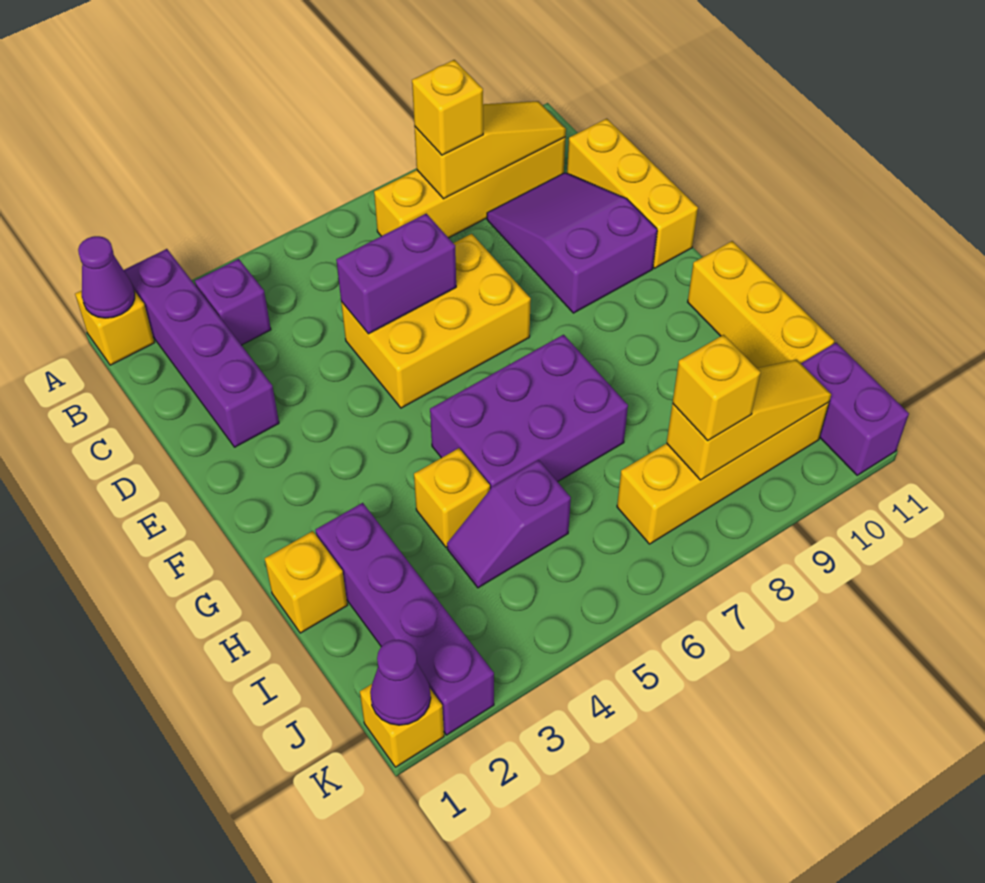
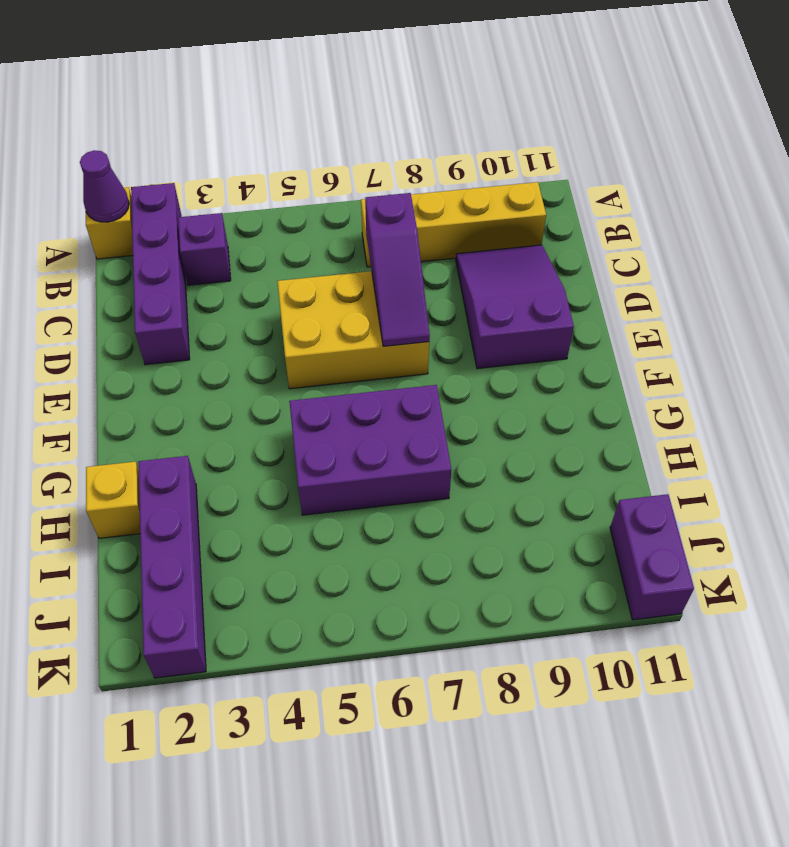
purple 1x3 slope [365,193,430,346] -> none
none -> yellow 1x3 brick [567,119,698,268]
none -> yellow 1x3 brick [688,241,834,368]
none -> yellow 1x1 brick [414,448,490,547]

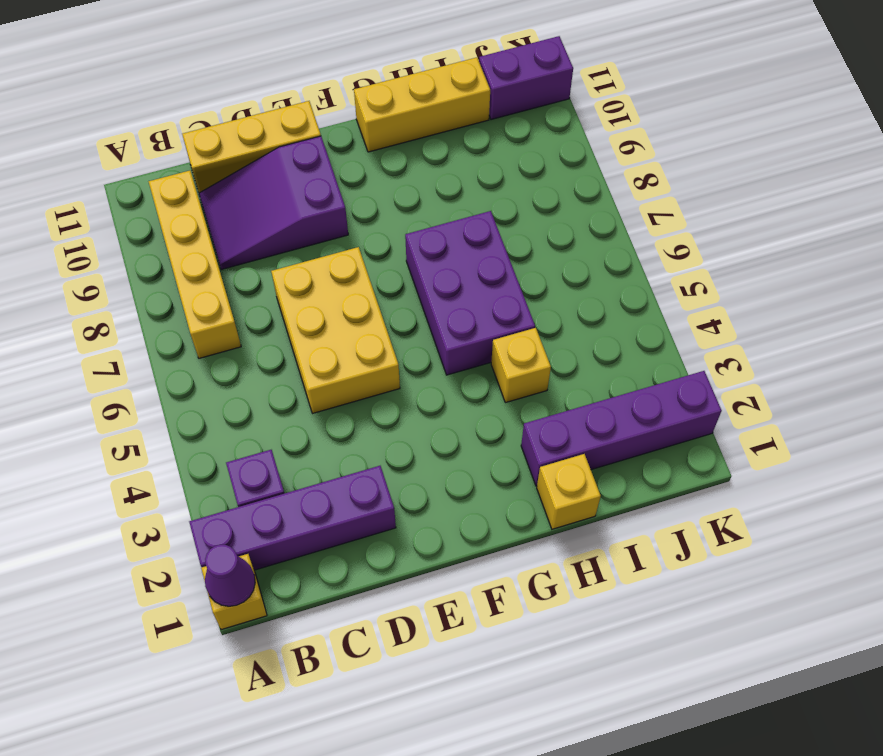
none -> purple 1x2 slope [447,460,571,588]
none -> yellow 1x4 brick [617,402,829,544]
none -> yellow 1x1 brick [360,684,444,767]

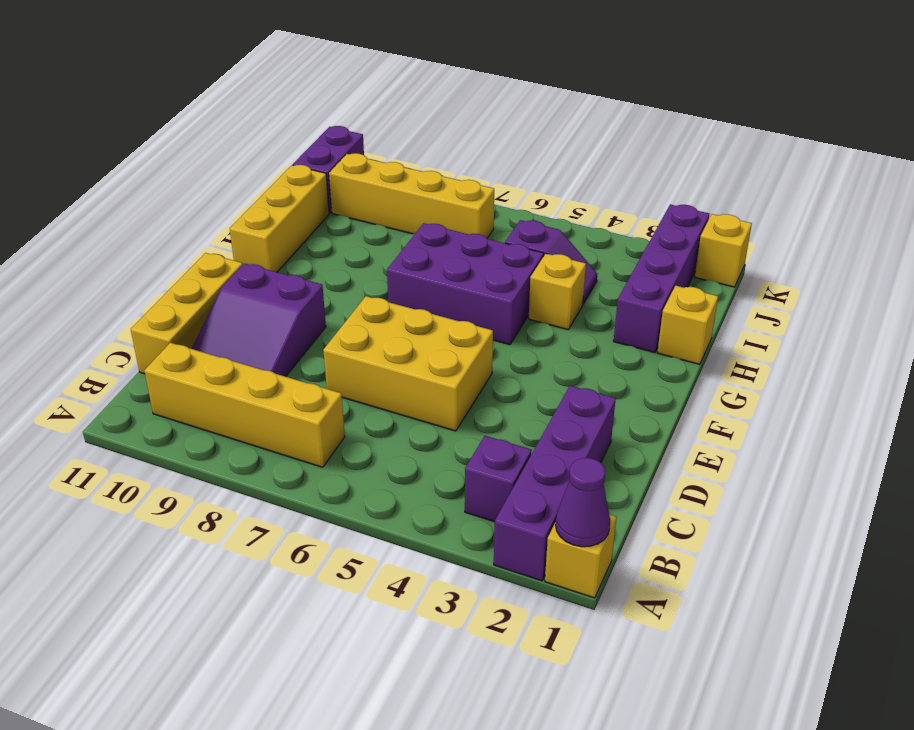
none -> yellow 1x3 slope [414,101,566,199]
none -> purple 1x2 brick [336,214,456,334]
none -> yellow 1x3 slope [667,359,831,480]

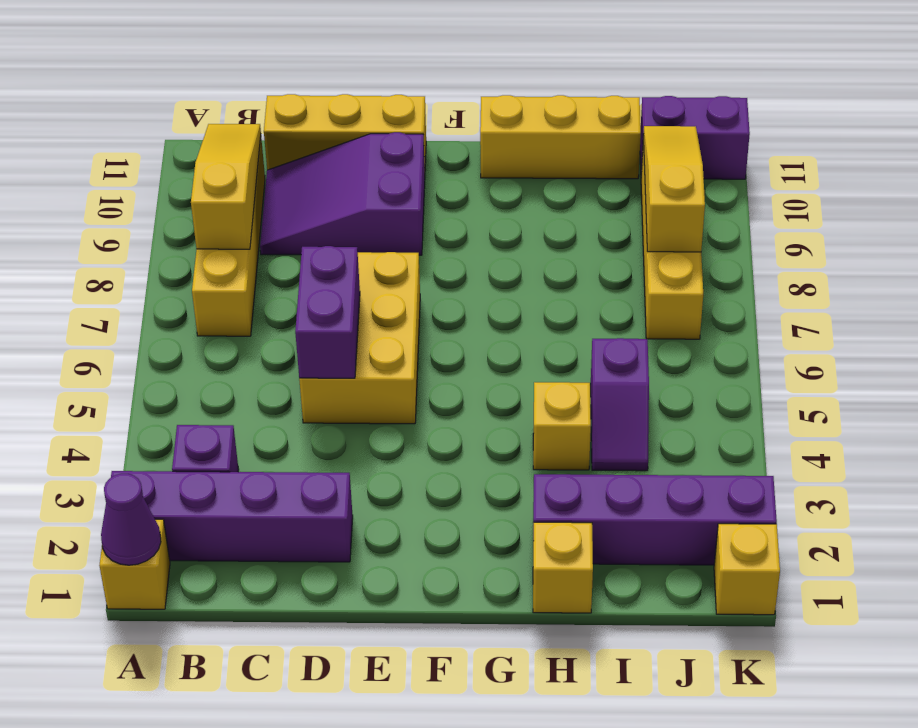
none -> purple 2x3 brick [430,335,628,489]
none -> purple 1x1 cone [370,640,431,725]
none -> yellow 1x1 brick [412,60,483,155]

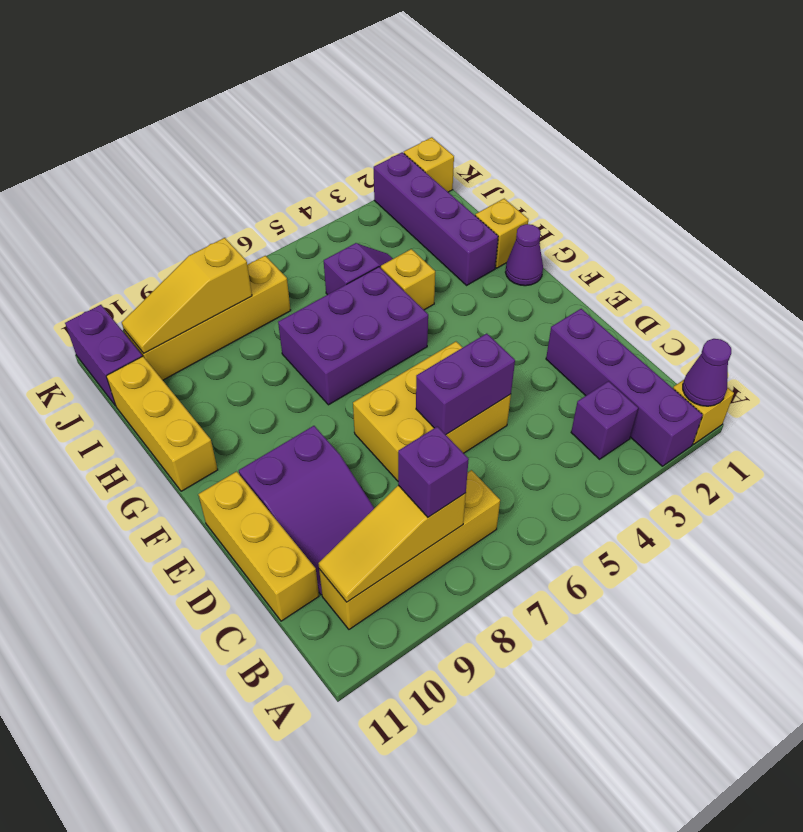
purple 1x1 brick [398,426,469,517] -> yellow 1x1 brick [412,60,483,155]
purple 1x1 cone [505,224,543,286] -> purple 1x1 cone moved to [370,640,431,725]
none -> yellow 1x1 brick [672,335,761,440]

